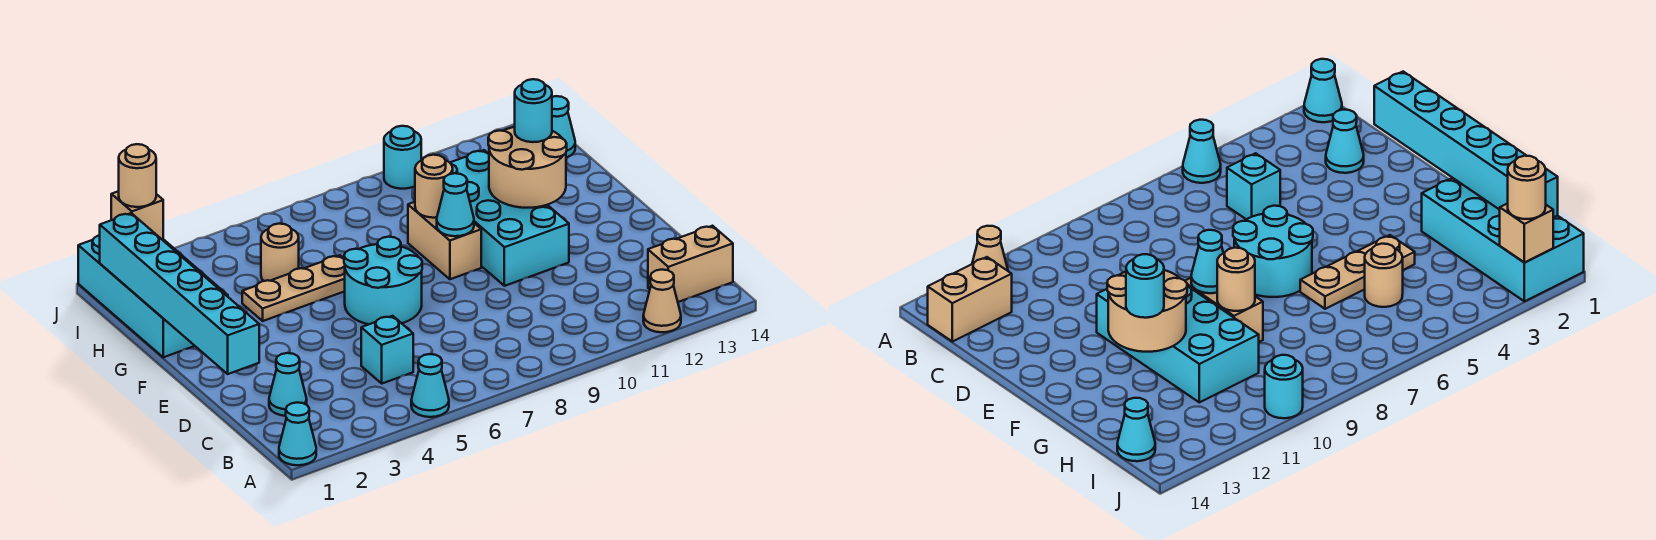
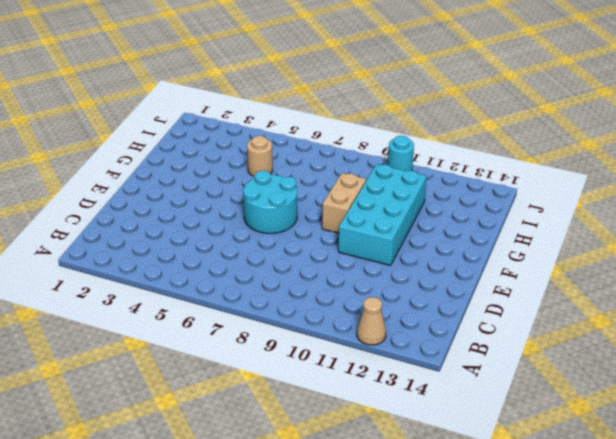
none -> cyan 1x1 cone [279,403,316,465]
none -> cyan 1x1 cone [411,354,449,417]
none -> tan 1x2 brick [648,226,733,302]

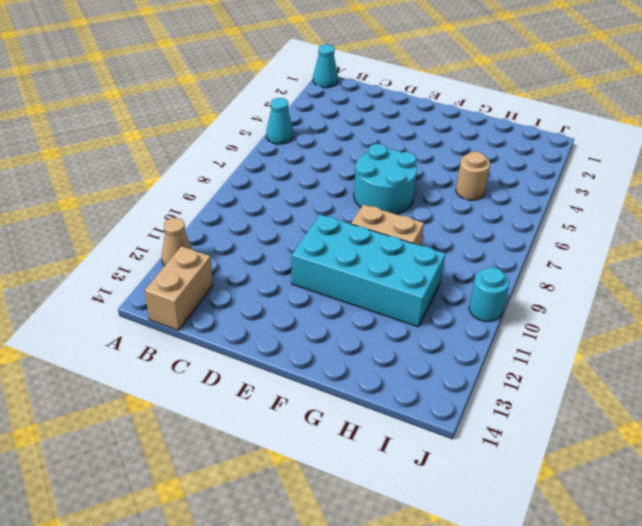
none -> cyan 1x1 cone [269,353,307,416]
none -> cyan 1x1 brick [361,316,413,384]
none -> cyan 2x4 brick [78,235,228,357]

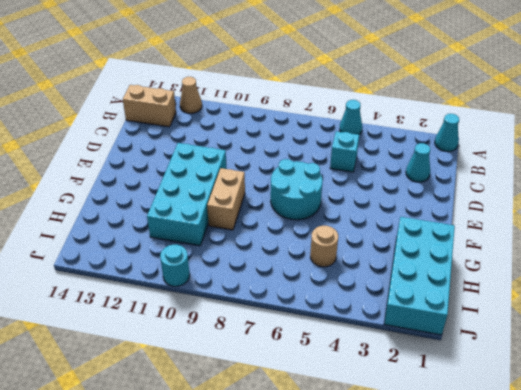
none -> tan 1x3 plate [242,255,345,321]
none -> cyan 1x1 cone [552,96,575,157]
none -> cyan 1x6 brick [100,213,259,374]

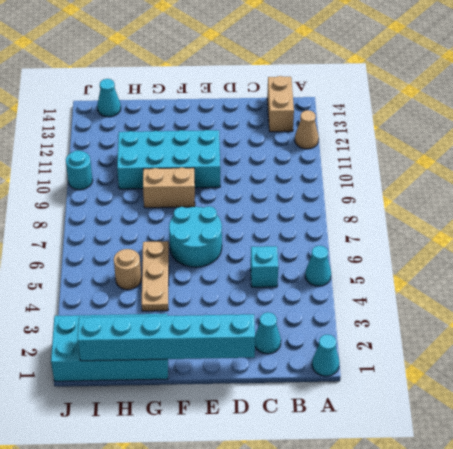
none -> cyan 1x1 cone [437,173,474,236]
none -> tan 2x2 round brick [488,127,567,208]
none -> tan 1x1 round brick [415,155,453,218]

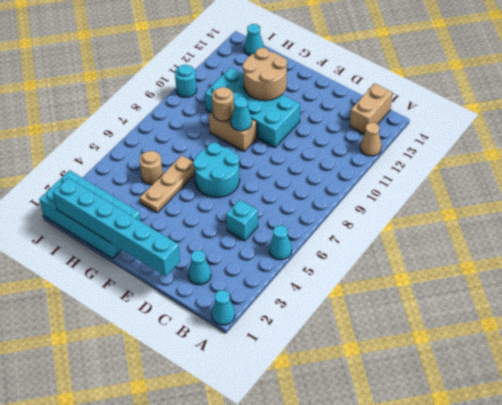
none -> tan 1x1 brick [111,191,163,239]
none -> cyan 1x1 round brick [515,79,552,142]
none -> tan 1x1 round brick [119,144,156,207]

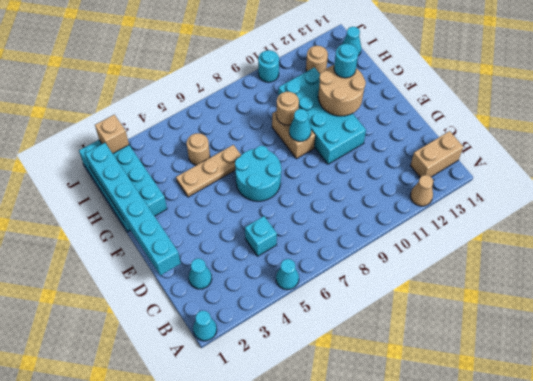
tan 1x1 round brick [306,46,328,74] -> tan 1x1 round brick moved to [119,144,156,207]

